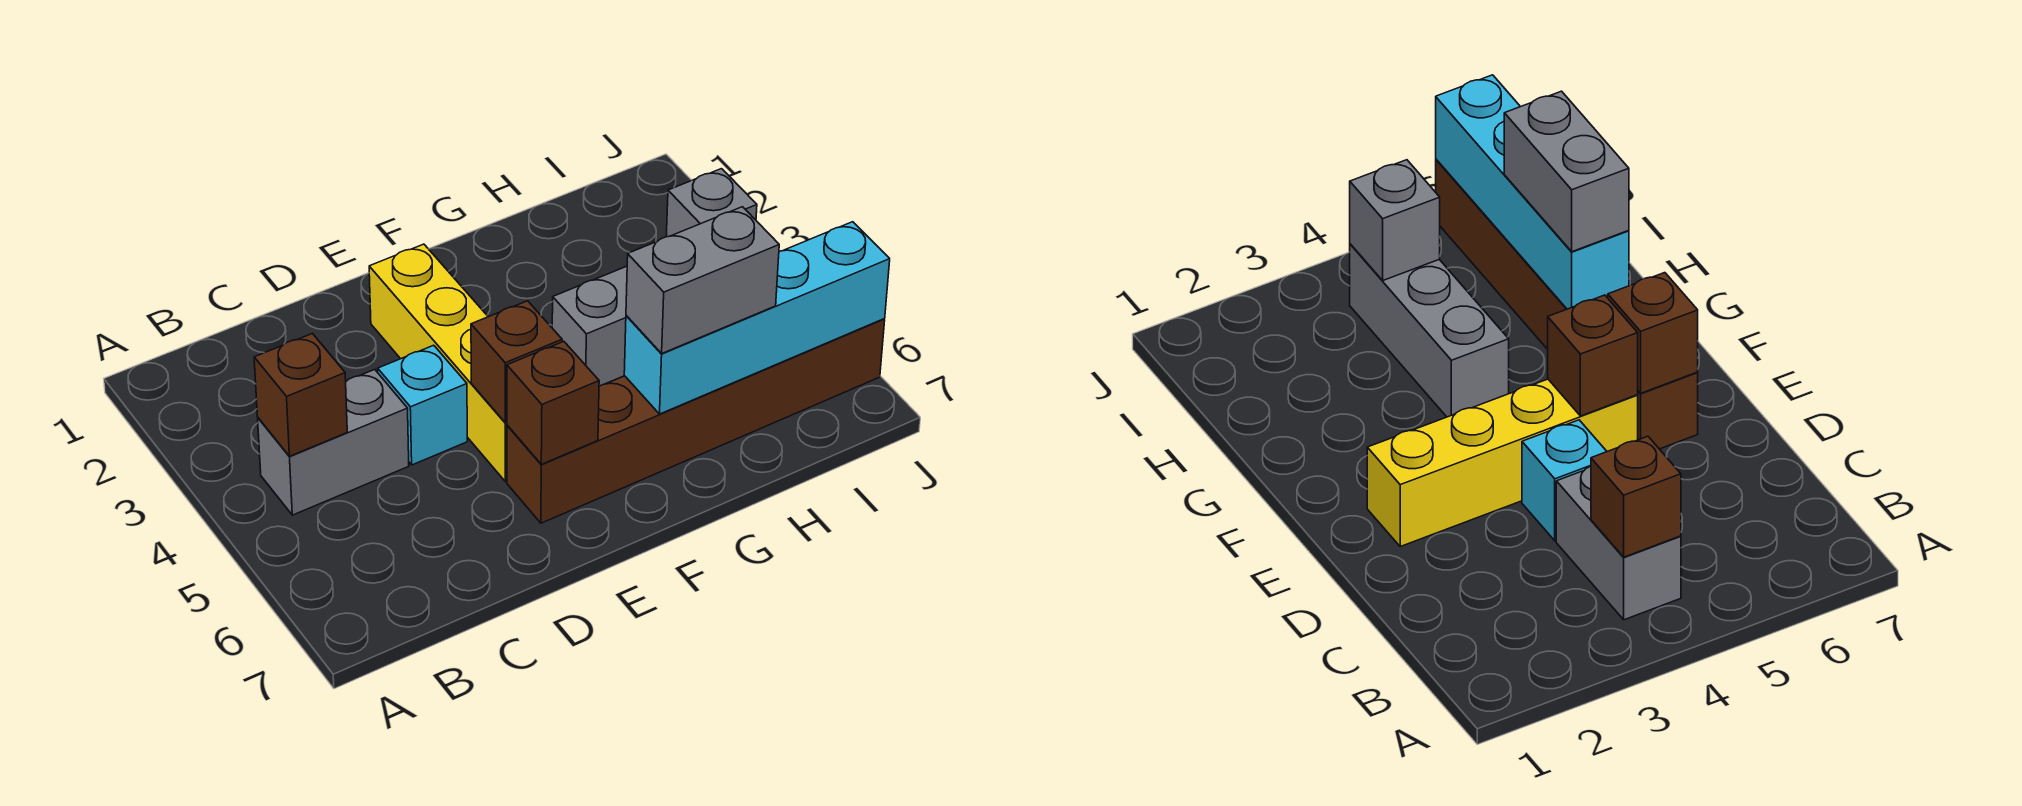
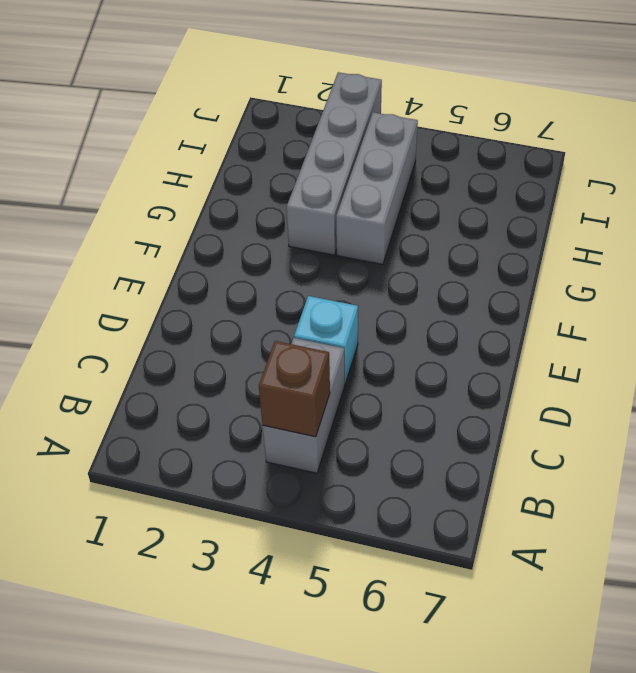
grey 1x4 brick [287,72,382,255] -> none
none -> yellow 1x4 brick [369,244,507,481]
none -> brown 1x6 brick [507,319,885,523]

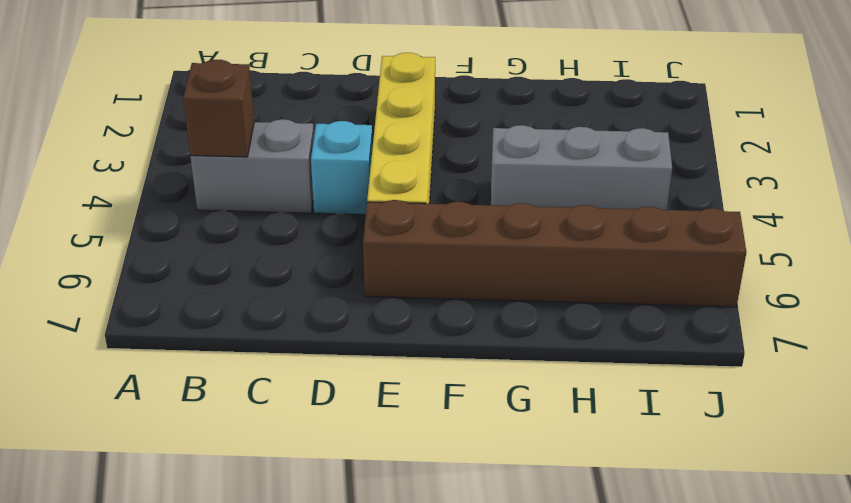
none -> brown 1x1 brick [471,301,562,422]
none -> brown 1x1 brick [507,341,599,464]

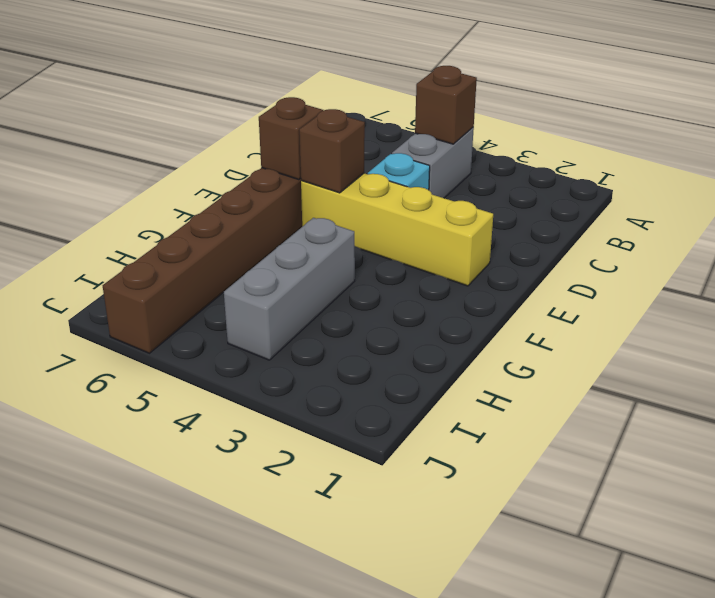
none -> cyan 1x4 brick [624,222,890,414]
none -> grey 1x1 brick [666,169,757,237]

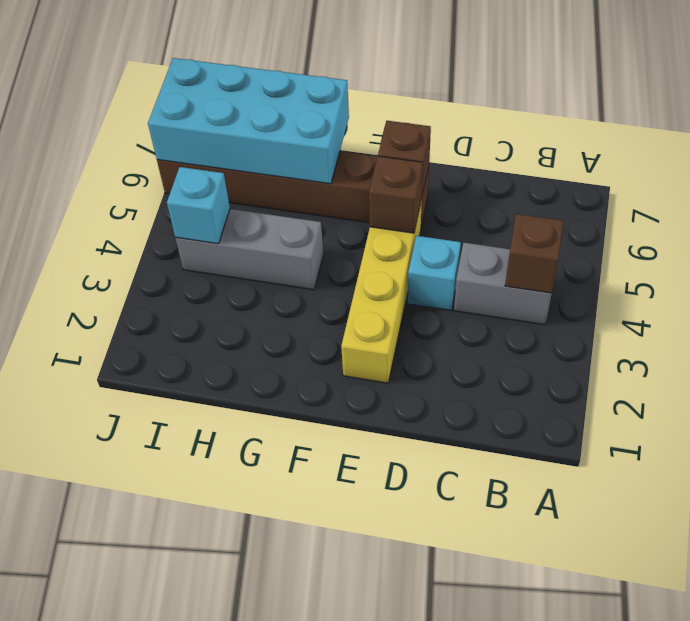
cyan 2x4 brick [148,58,349,184] -> cyan 1x4 brick [624,222,890,414]
cyan 1x1 brick [167,167,230,244] -> grey 1x1 brick [666,169,757,237]
none -> grey 1x2 brick [626,207,779,353]

